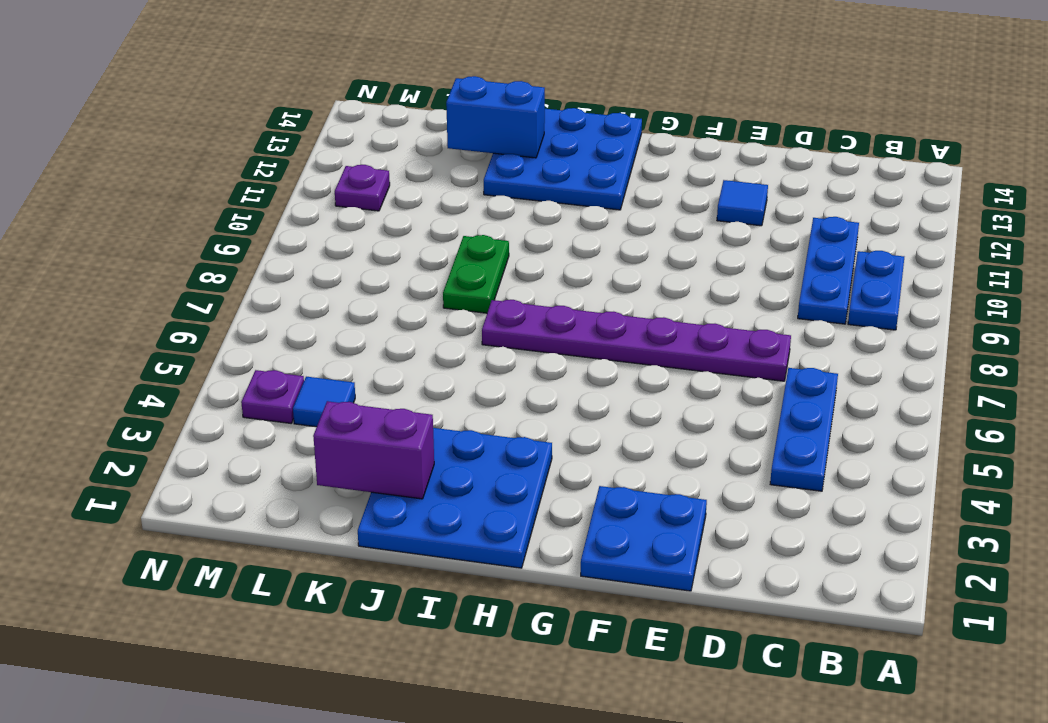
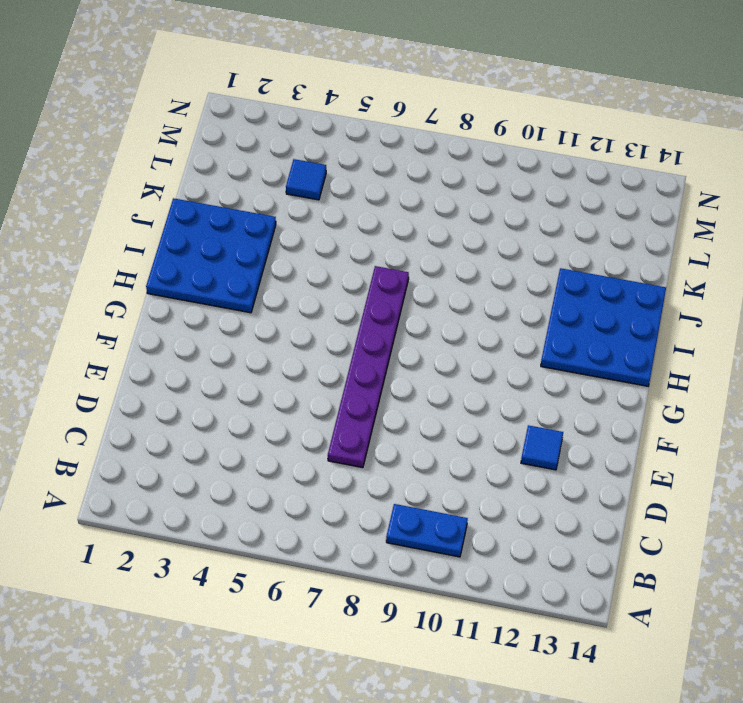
none -> blue 1x3 plate [770,368,838,491]
none -> blue 1x3 plate [798,217,859,324]
none -> blue 2x2 plate [581,486,707,591]

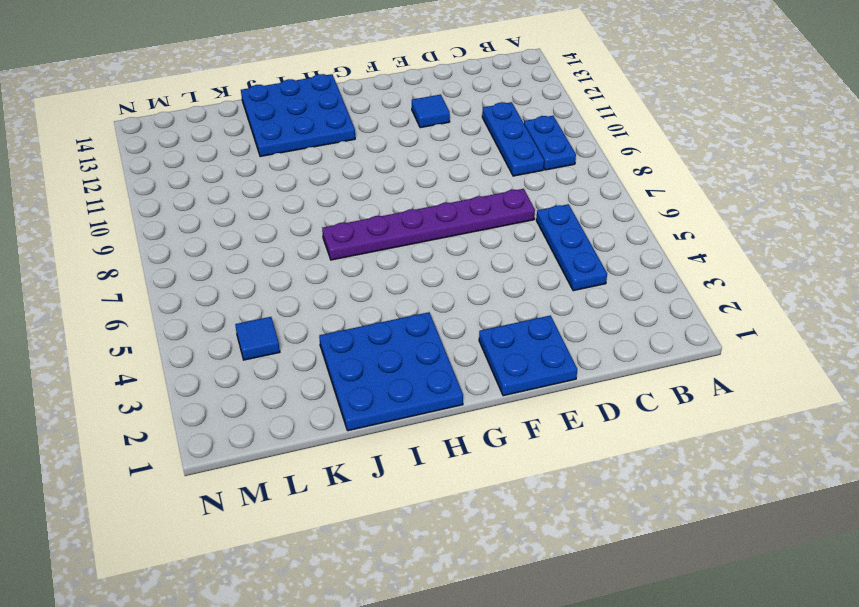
none -> green 1x2 plate [443,235,509,313]
none -> purple 1x1 plate [241,370,304,423]
none -> purple 1x1 plate [335,165,390,211]

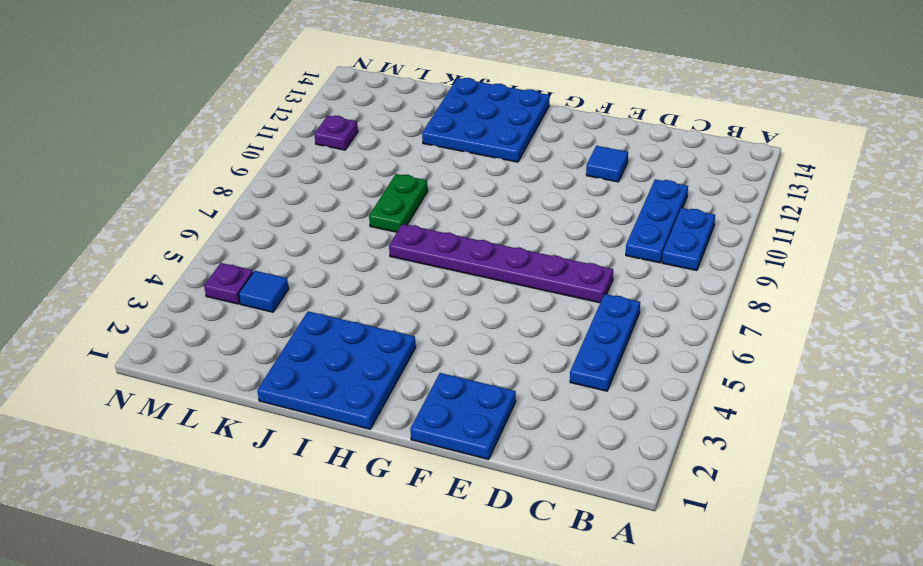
none -> purple 1x2 brick [313,401,434,499]
none -> blue 1x2 brick [446,76,545,158]

